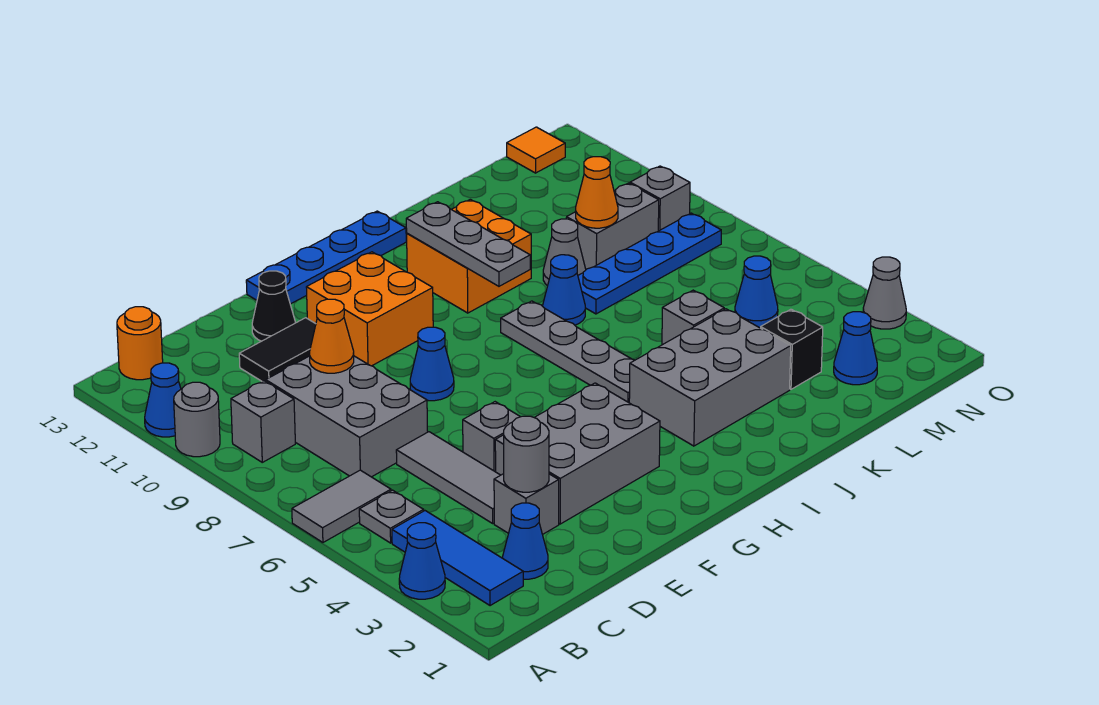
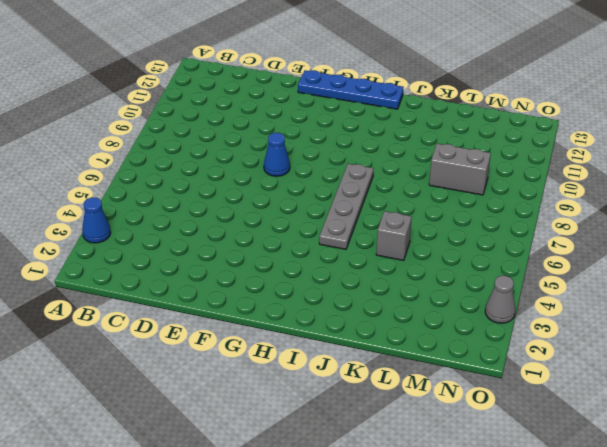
none -> grey 1x2 tile [292,470,391,542]
none -> grey 1x1 round brick [174,382,220,457]
none -> blue 1x1 cone [145,363,181,437]
none -> blue 1x3 tile [392,511,523,606]

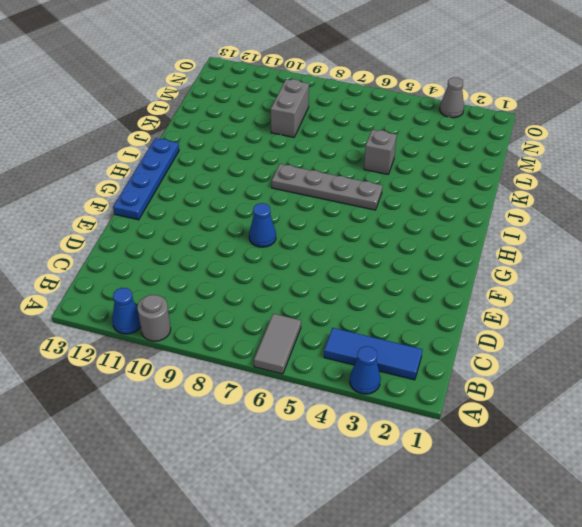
none -> grey 1x1 plate [359,490,424,543]
none -> grey 1x1 brick [231,381,295,462]
none -> orange 1x1 round brick [117,307,163,380]
none -> blue 1x1 cone [503,503,548,579]

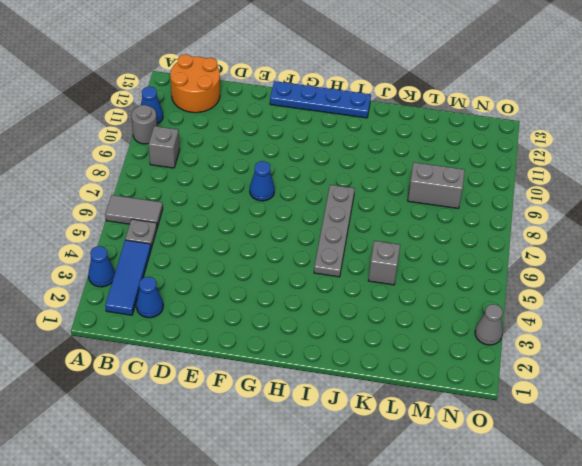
orange 2x2 round brick [170,54,220,113] -> orange 1x1 round brick [117,307,163,380]
none -> grey 2x3 brick [266,356,428,477]
none -> grey 1x1 brick [494,474,559,534]
none -> grey 1x3 tile [396,432,500,523]
none -> black 1x2 tile [239,318,316,381]

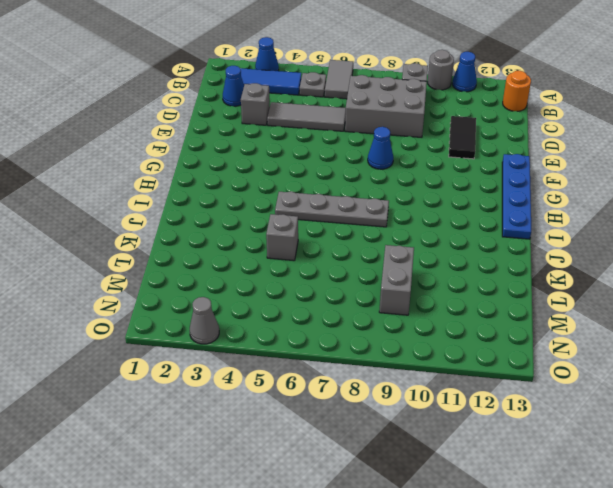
none -> grey 2x3 brick [495,383,660,524]
none -> grey 1x1 brick [463,402,520,472]
none -> black 1x1 cone [252,271,295,341]
none -> orange 2x2 brick [306,252,433,366]

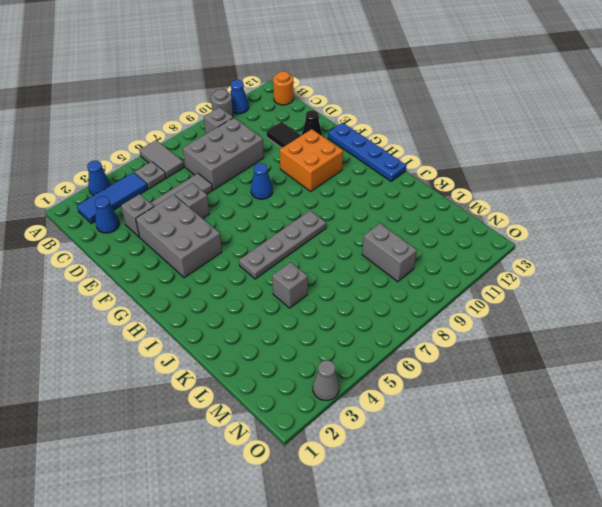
none -> grey 2x3 brick [629,309,791,446]
none -> orange 2x2 brick [407,199,531,313]
none -> blue 1x1 cone [543,255,585,325]
none -> blue 1x4 plate [578,213,721,314]

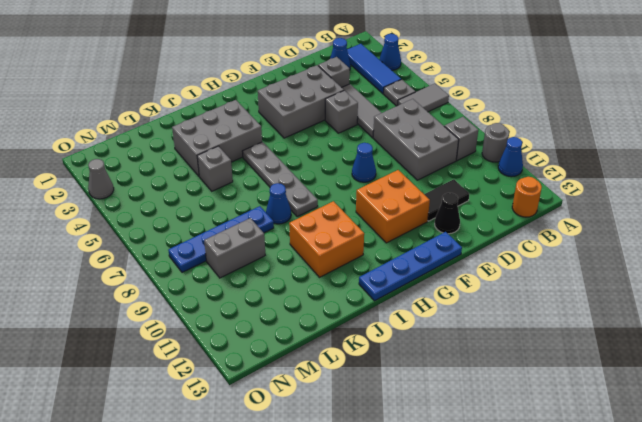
none -> grey 1x1 cone [543,219,586,286]
none -> black 1x1 brick [761,309,823,389]
none -> blue 1x1 cone [834,312,877,385]
none -> blue 1x1 cone [735,256,778,328]

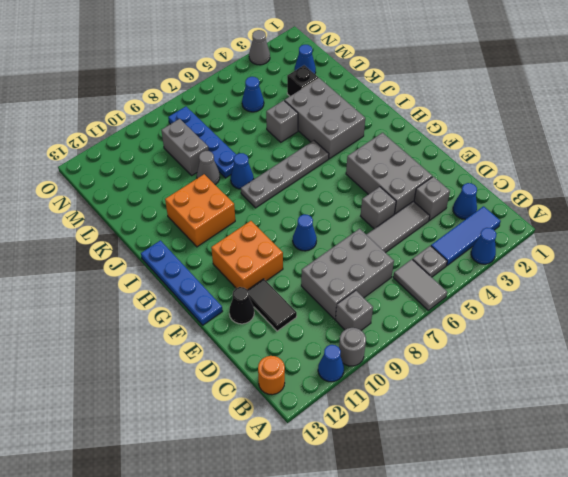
none -> grey 1x1 brick [630,166,690,231]
none -> orange 1x1 tile [507,127,565,173]
none -> grey 1x1 round brick [503,416,549,492]
none -> orange 1x1 cone [309,299,354,373]

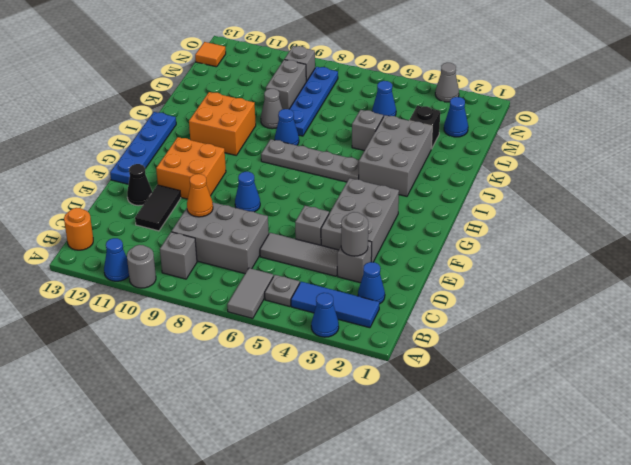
none -> grey 1x3 plate [406,202,530,286]
none -> orange 1x1 cone [576,157,618,228]

